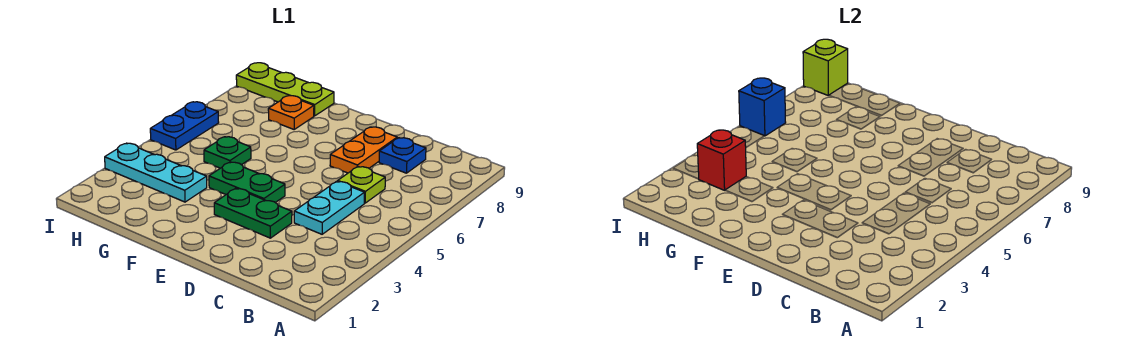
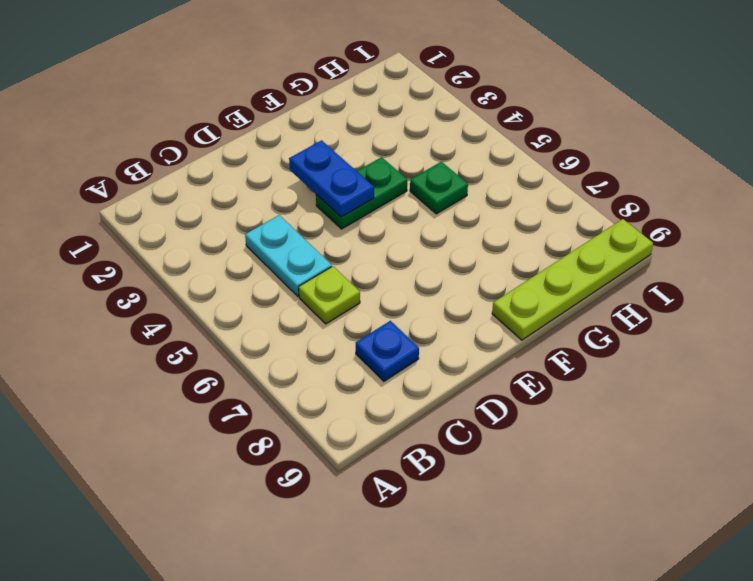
blue 1x2 plate [289,140,374,217] -> blue 1x2 plate moved to [150,102,219,150]
lime 1x4 plate [492,219,653,340] -> lime 1x3 plate [236,63,334,116]
none -> green 1x2 plate [214,188,292,238]
none -> orange 1x2 plate [330,127,397,173]
none -> cyan 1x3 plate [105,143,207,202]

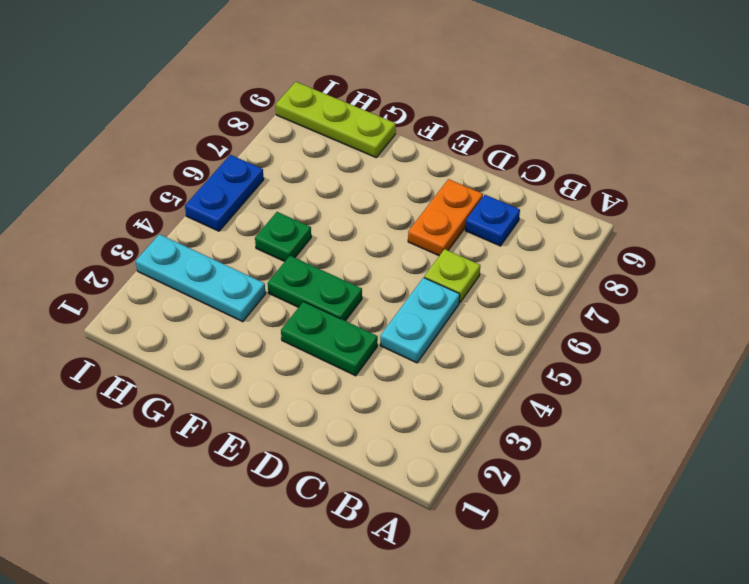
none -> orange 1x1 plate [268,96,314,129]
none -> red 1x1 brick [697,130,746,190]
none -> blue 1x1 brick [739,78,786,136]

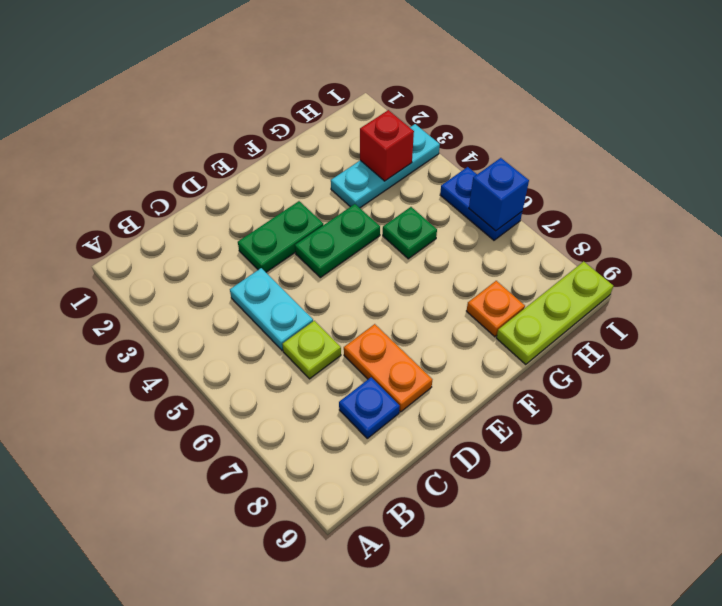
none -> lime 1x1 brick [803,39,848,95]

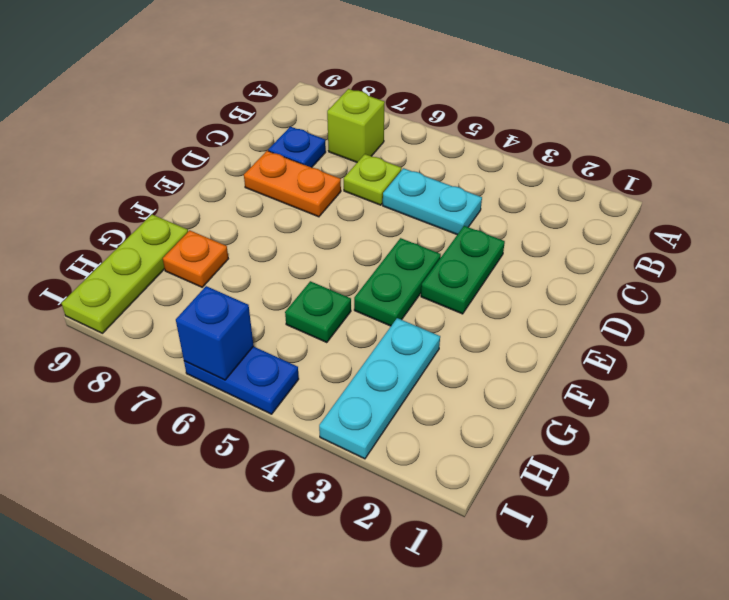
lime 1x1 brick [327,89,385,162] -> lime 1x1 brick moved to [803,39,848,95]
none -> red 1x1 brick [697,130,746,190]

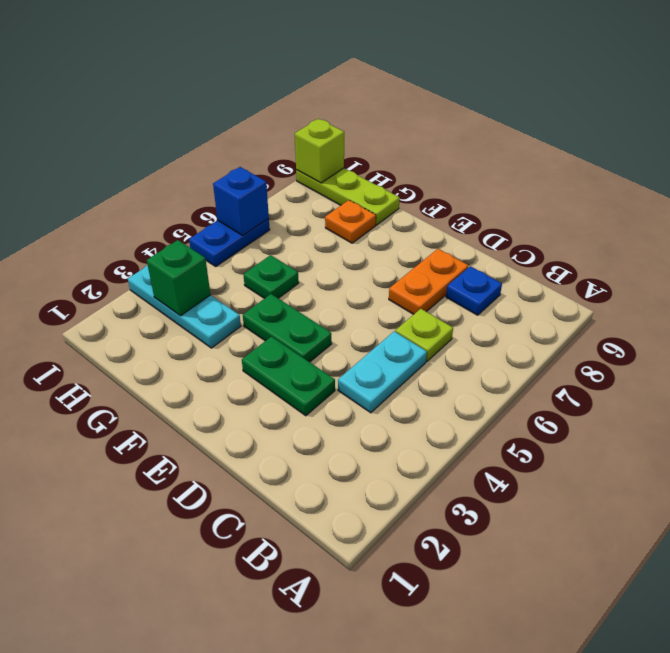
green 1x1 brick [147,240,211,316] -> red 1x1 brick [697,130,746,190]

